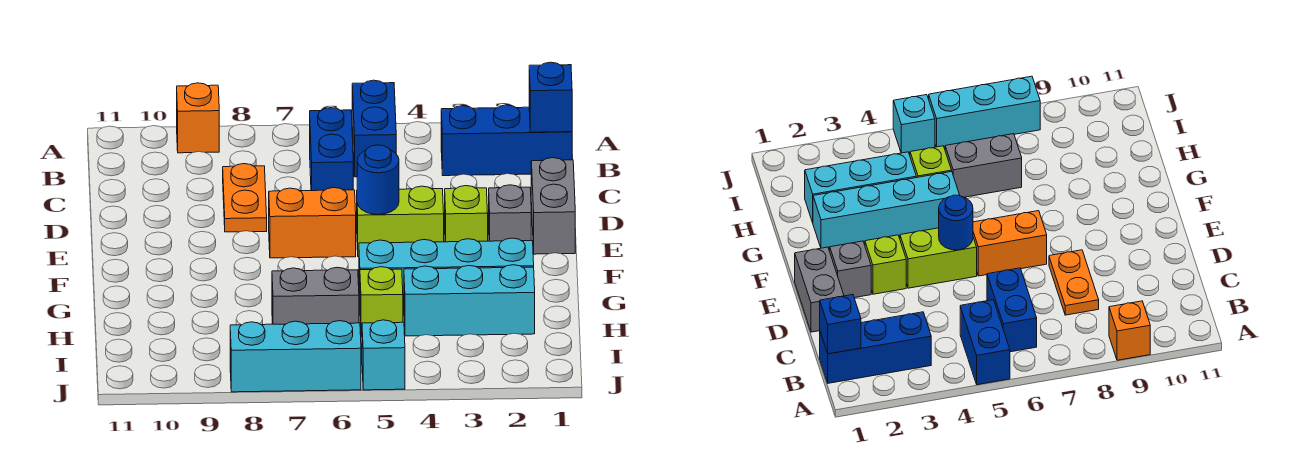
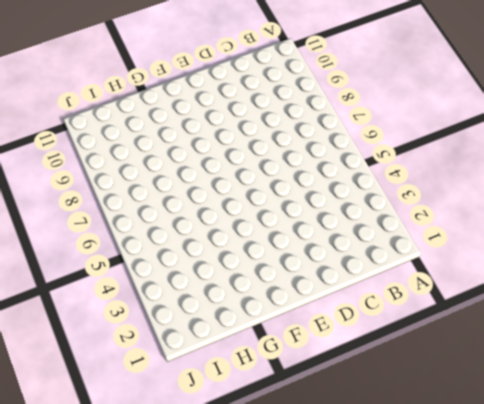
none -> blue 1x2 brick [352,80,396,177]
none -> orange 1x1 brick [177,83,219,153]
none -> blue 1x3 brick [441,105,572,176]

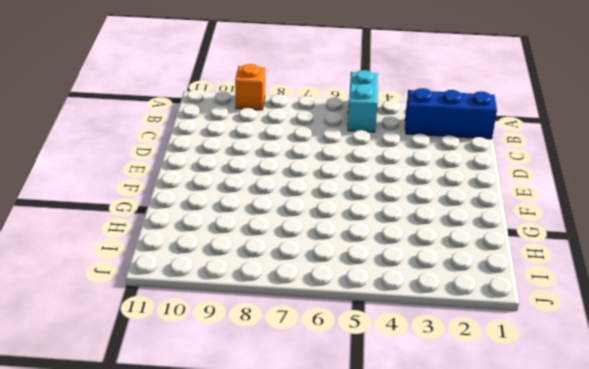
cyan 1x2 brick [348,70,378,132] -> blue 1x2 brick [352,80,396,177]
none -> blue 1x2 brick [310,108,353,191]
none -> orange 1x2 plate [223,164,267,232]
none -> grey 1x2 brick [531,158,575,254]

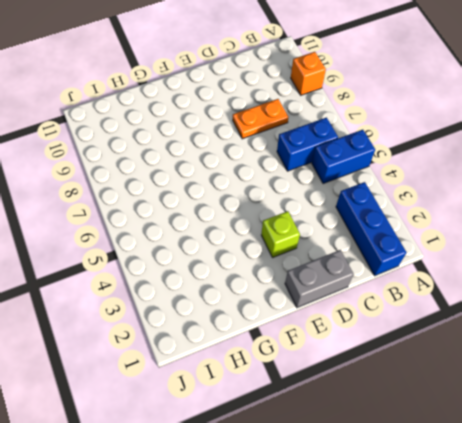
none -> grey 1x1 brick [489,185,531,241]
none -> lime 1x2 brick [357,186,444,257]
none -> orange 1x2 brick [269,188,356,258]

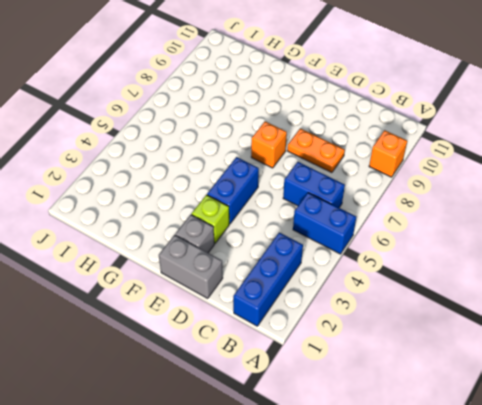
blue 1x2 brick [207,157,259,224] -> lime 1x2 brick [357,186,444,257]
orange 1x1 brick [251,122,287,168] -> orange 1x2 brick [269,188,356,258]
none -> cyan 1x4 brick [359,238,534,309]
none -> cyan 1x3 brick [404,265,535,336]
none -> lime 1x1 brick [360,267,403,337]

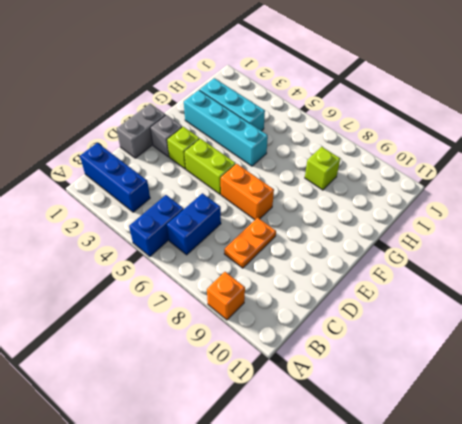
lime 1x1 brick [305,147,340,190] -> lime 1x1 brick moved to [360,267,403,337]
none -> grey 1x2 brick [272,267,359,324]
none -> cyan 1x1 brick [362,320,405,390]
none -> cyan 1x3 brick [230,321,361,392]

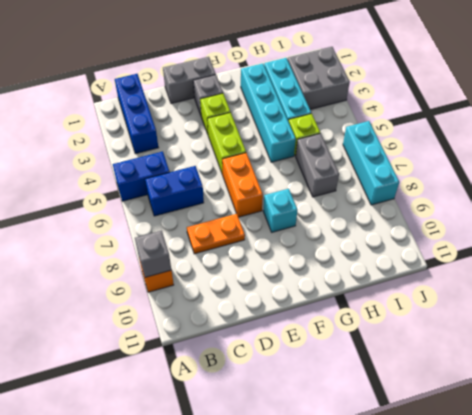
grey 1x1 brick [135,231,171,277] -> none
cyan 1x1 brick [263,189,298,232] -> cyan 1x1 brick moved to [362,320,405,390]
grey 2x2 brick [287,47,350,109] -> none
none -> blue 1x1 brick [529,62,572,132]
none -> blue 1x1 round brick [357,145,399,215]

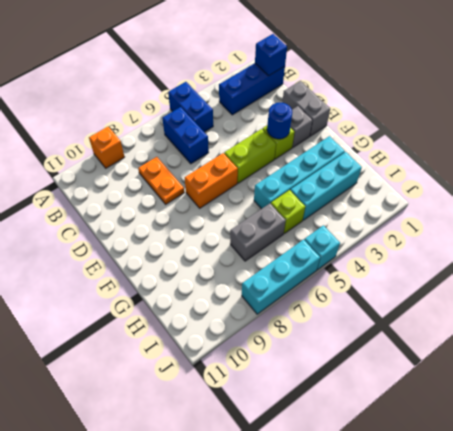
blue 1x1 round brick [267,103,292,139] -> blue 1x1 round brick moved to [357,145,399,215]

